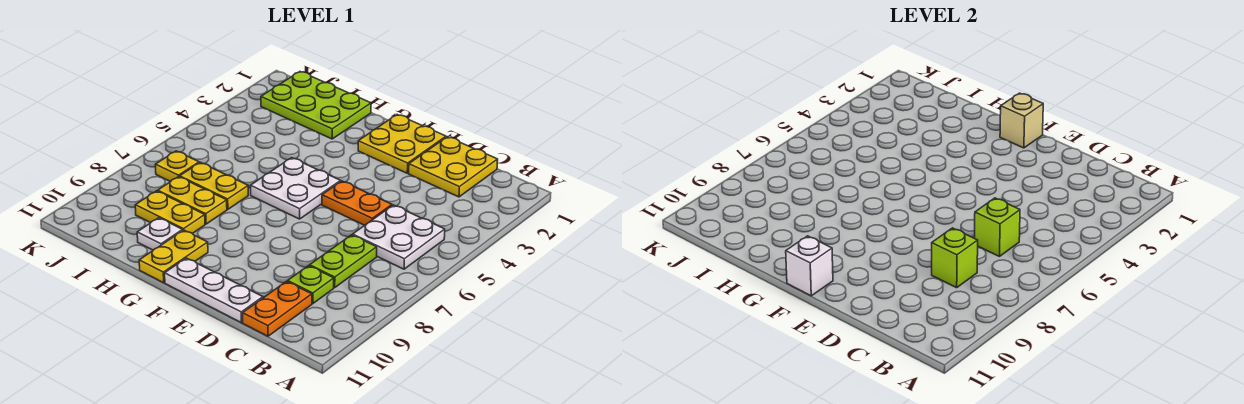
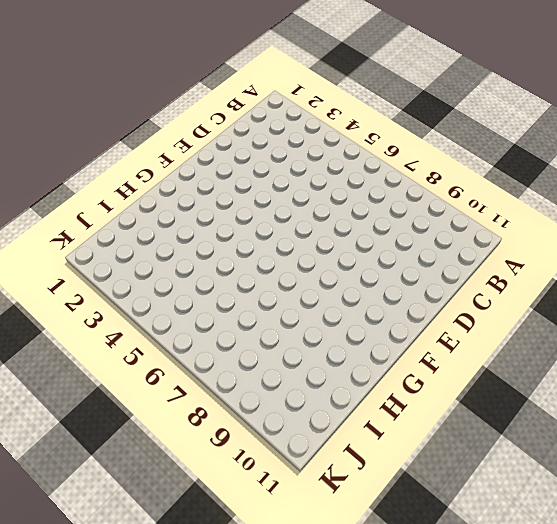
none -> white 2x2 plate [353,205,445,269]
none -> yellow 2x2 plate [409,137,498,197]
none -> lime 1x2 plate [310,235,377,288]

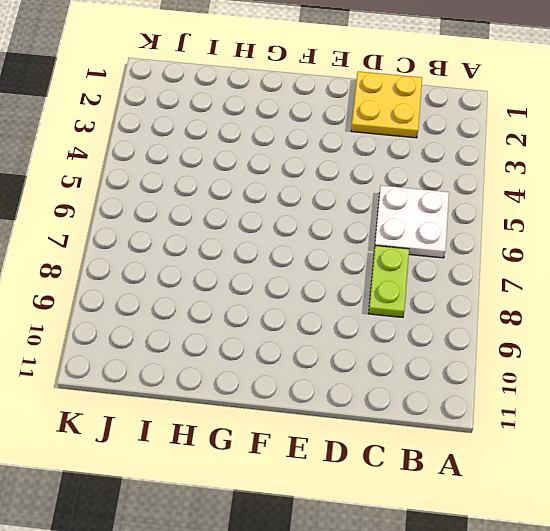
none -> lime 1x1 plate [288,266,334,304]
none -> orange 1x2 plate [243,281,312,336]
none -> orange 1x2 plate [322,181,392,225]

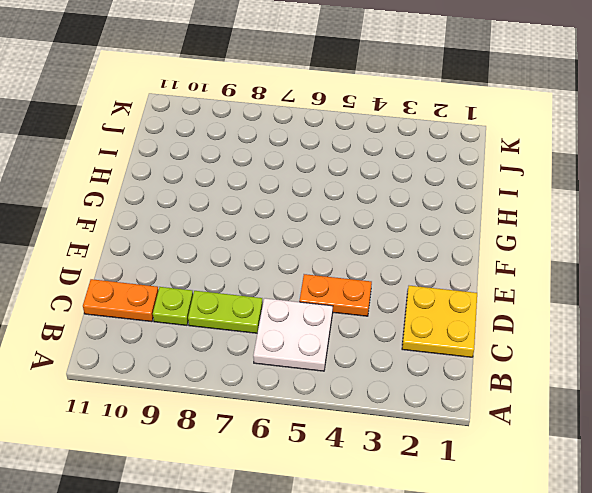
orange 1x2 plate [299,274,372,316] -> orange 1x2 plate turned to [322,181,392,225]
none -> white 1x3 plate [165,258,263,323]
none -> yellow 2x2 plate [358,115,446,173]
none -> white 2x2 plate [250,158,341,219]

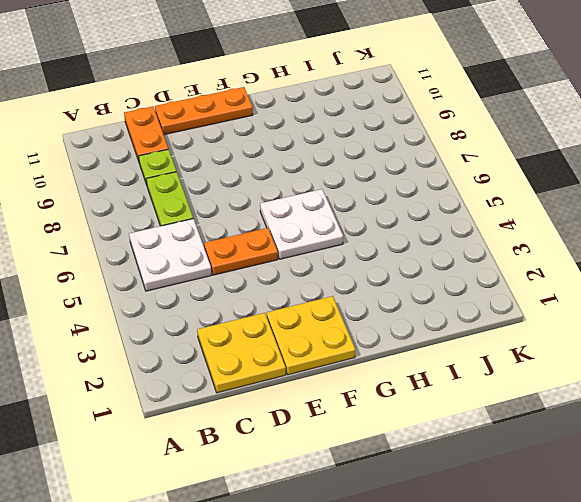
orange 1x3 plate [155,87,253,135] -> white 1x3 plate [165,258,263,323]
none -> yellow 1x2 plate [139,230,208,283]
none -> lime 2x3 plate [261,72,371,139]
none -> yellow 1x2 plate [180,163,248,209]

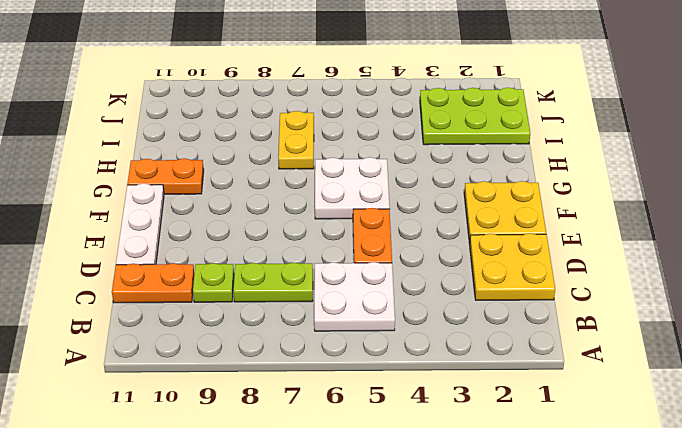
orange 1x2 plate [127,158,204,194] -> yellow 1x2 plate [139,230,208,283]
lime 2x3 plate [420,88,530,145] -> lime 2x3 plate turned to [261,72,371,139]
none -> yellow 1x2 plate [158,177,227,224]
none -> yellow 1x2 plate [135,191,205,234]
none -> white 1x1 plate [137,218,183,250]

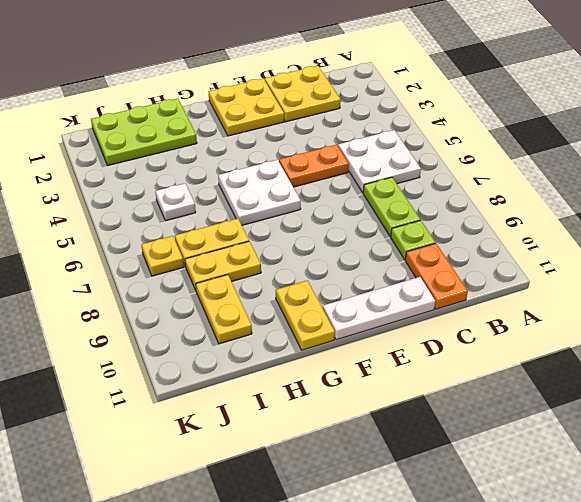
white 1x1 plate [155,183,196,221] -> white 1x1 plate moved to [137,218,183,250]
yellow 1x2 plate [196,275,252,344] -> yellow 1x2 plate turned to [135,191,205,234]
none -> lime 1x1 brick [975,198,1020,256]
none -> lime 1x1 brick [932,228,978,288]
none -> tan 1x1 brick [1000,93,1043,148]

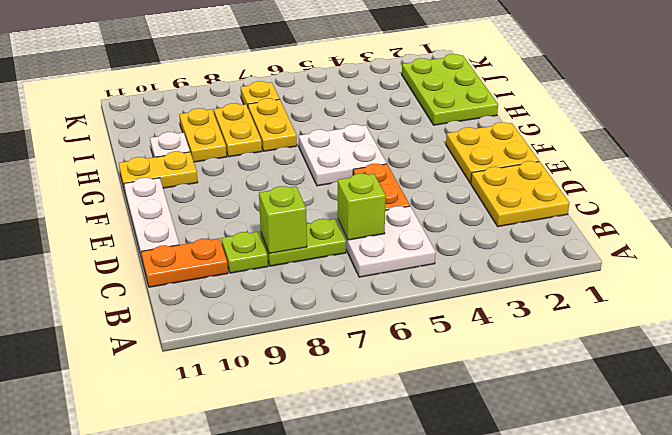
none -> tan 1x1 brick [1000,93,1043,148]
none -> white 1x1 brick [786,236,833,296]

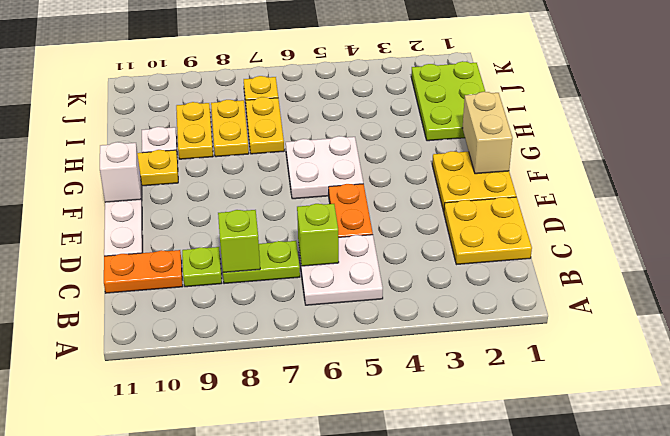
tan 1x2 brick [462,92,513,174] -> tan 1x1 brick [1000,93,1043,148]

